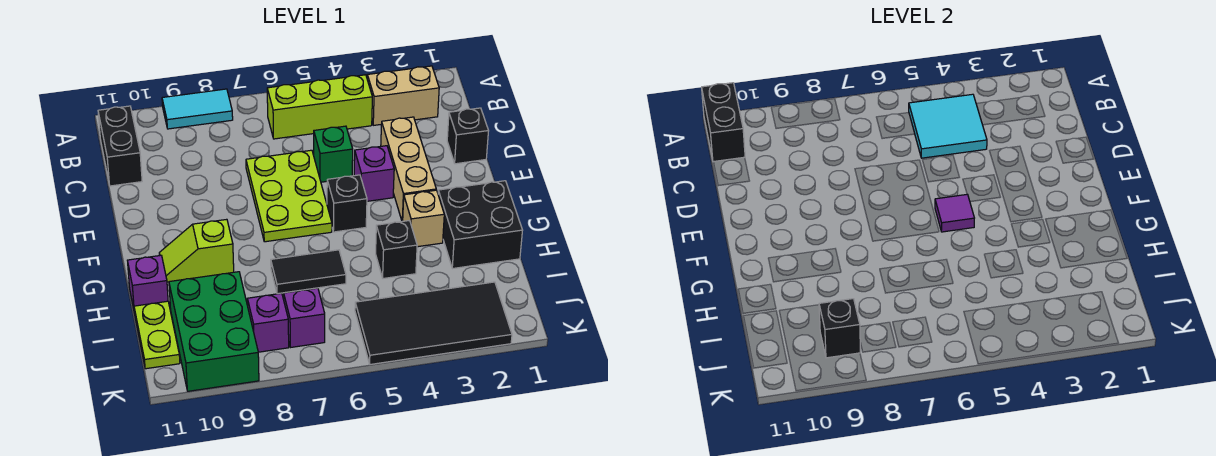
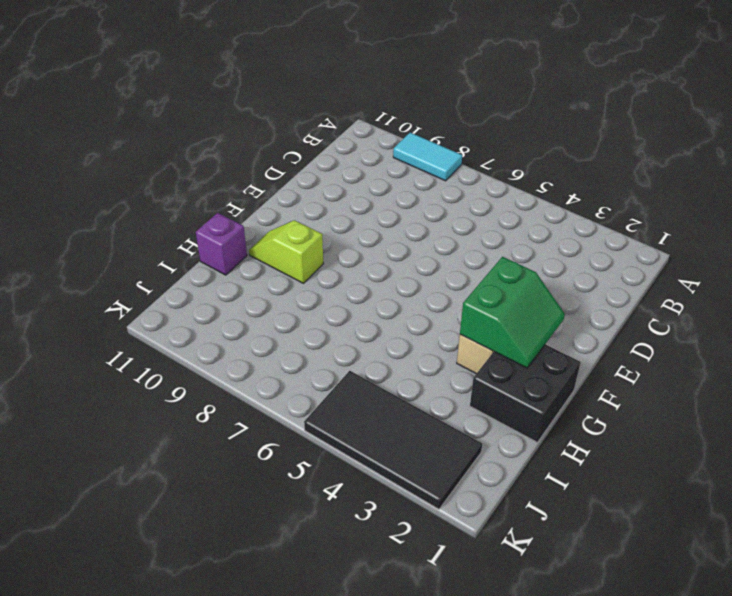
green 2x2 slope [460,257,565,368] -> none
none -> tan 1x2 brick [367,66,439,125]
none -> lime 1x3 brick [267,75,372,139]
none -> black 1x2 brick [98,106,142,186]

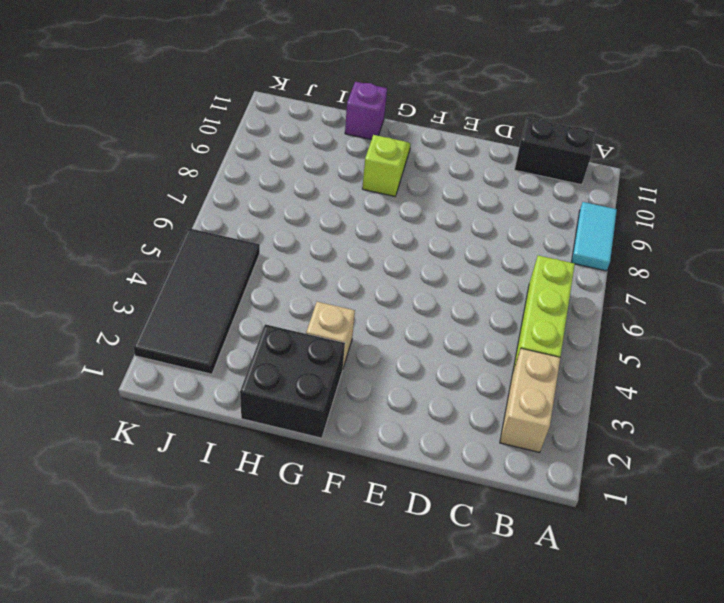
none -> black 1x1 brick [447,108,488,164]
none -> tan 1x3 brick [381,117,436,221]
none -> green 1x1 brick [314,126,353,182]

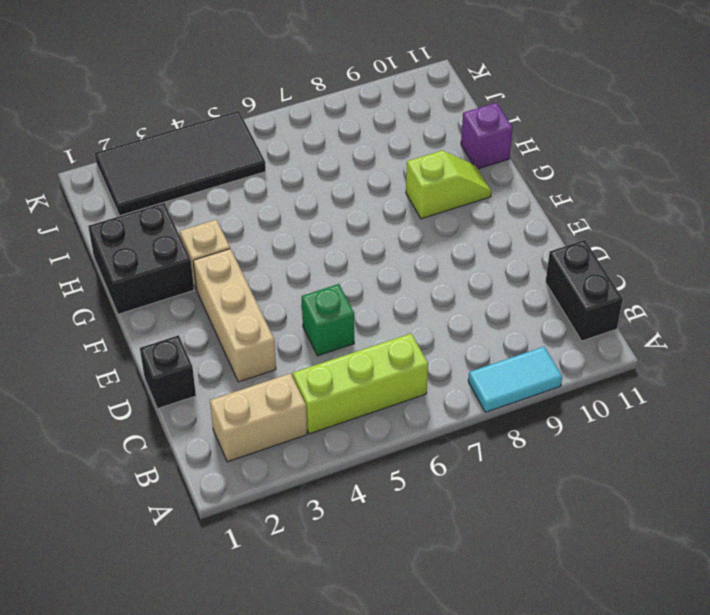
none -> lime 2x3 plate [246,150,332,242]
none -> purple 1x1 brick [354,146,394,201]
none -> black 1x1 brick [327,175,367,232]

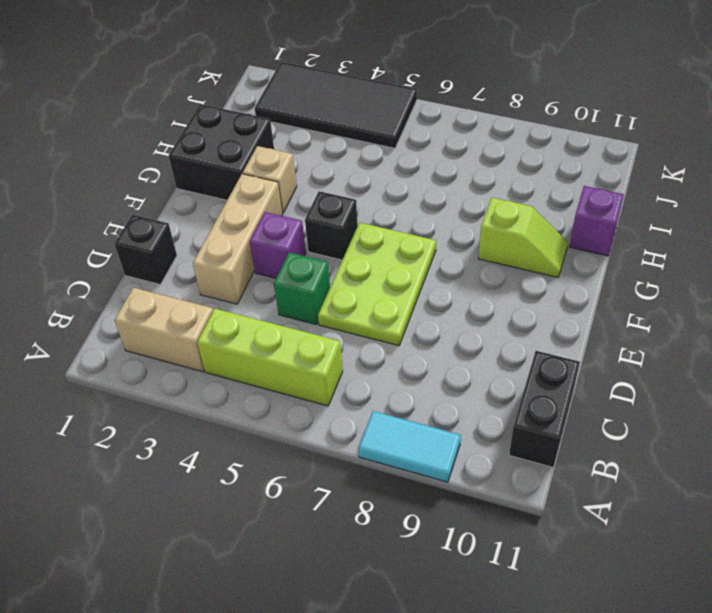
none -> black 1x1 brick [376,221,417,278]
none -> black 1x2 tile [271,250,346,294]
none -> green 2x3 brick [169,272,259,391]

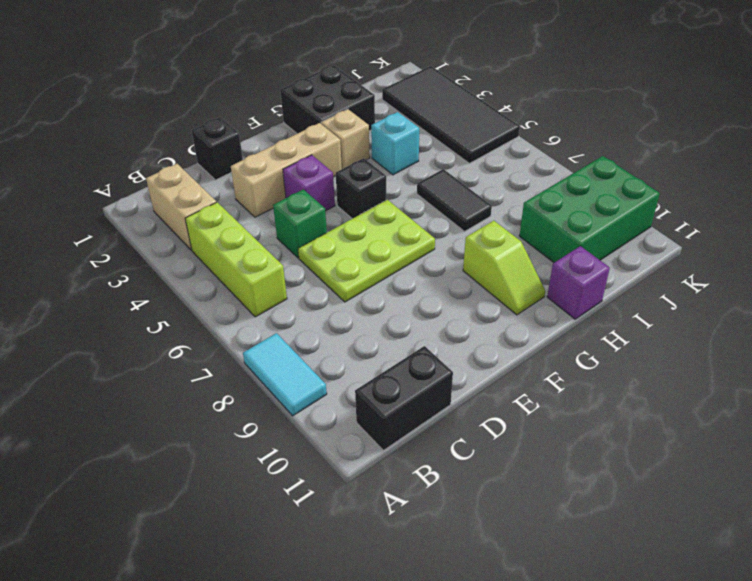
cyan 1x1 brick [371,112,419,175] -> black 1x1 brick [376,221,417,278]
none -> lime 1x2 plate [134,301,180,369]
none -> purple 1x1 brick [284,288,325,347]
none -> purple 1x1 brick [247,293,289,352]

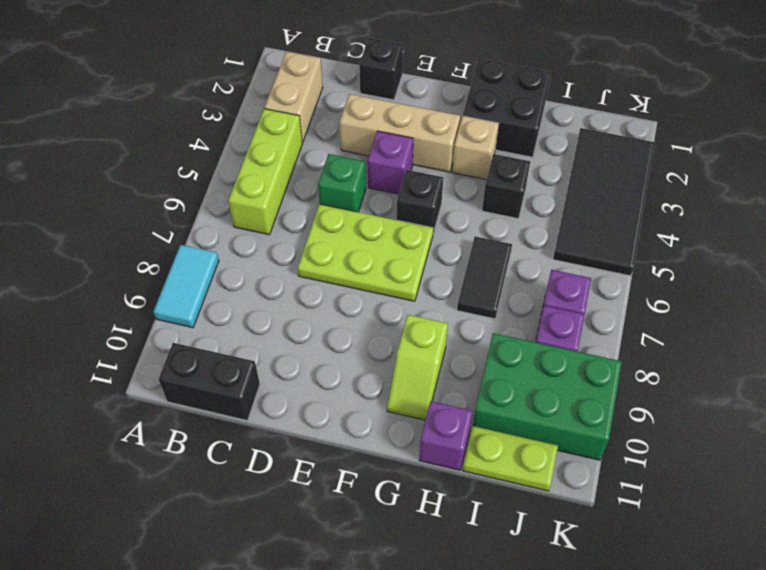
none -> black 1x2 brick [702,83,745,162]
none -> cyan 2x2 tile [909,94,987,158]
none -> purple 1x1 tile [935,194,974,232]

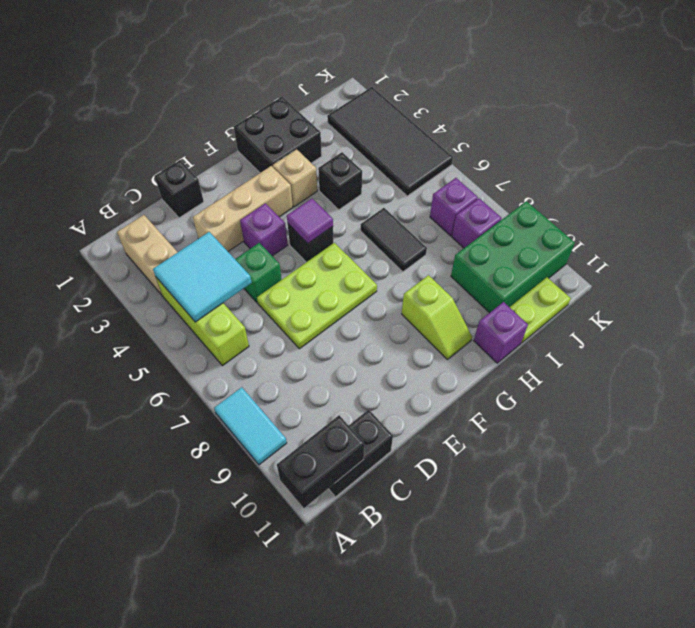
none -> black 1x1 brick [819,299,860,358]

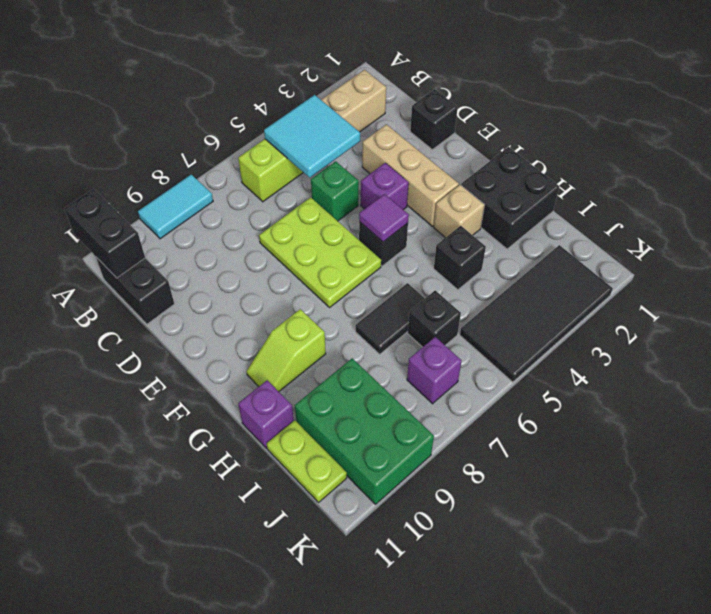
black 1x1 brick [408,291,461,347] -> black 1x1 brick moved to [819,299,860,358]
none -> purple 1x1 brick [247,293,289,352]

